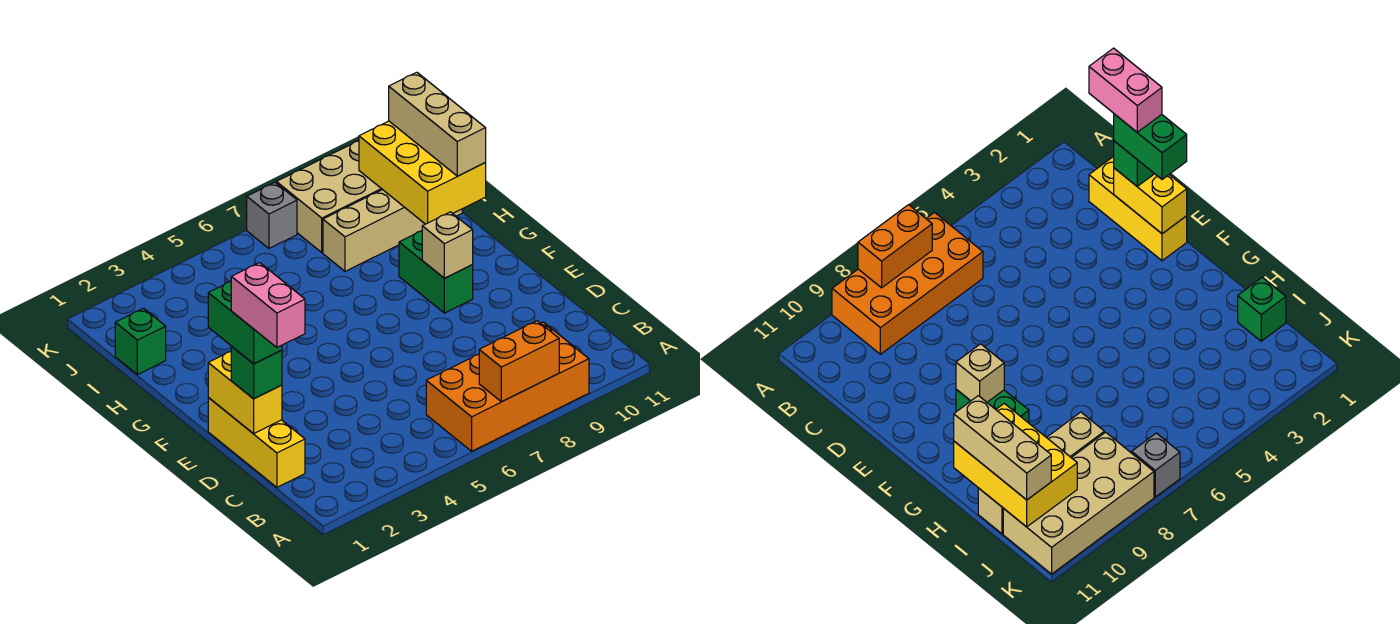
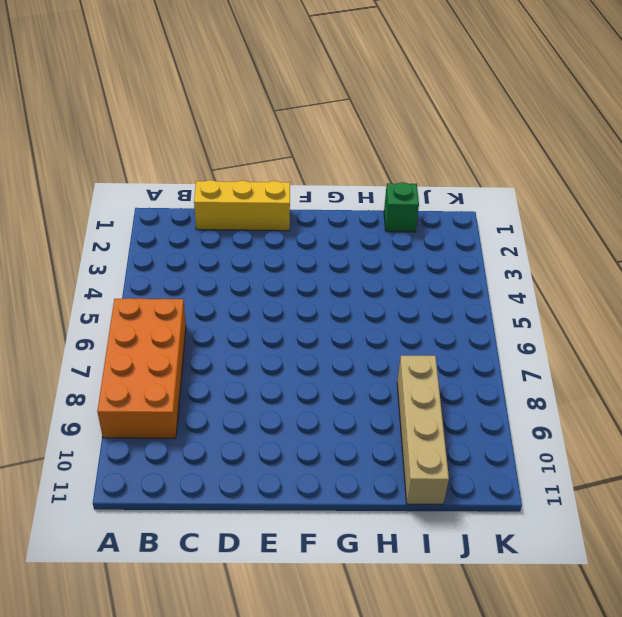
none -> green 1x2 brick [399,231,473,313]
none -> tan 2x4 brick [276,141,382,252]
none -> grey 1x1 brick [247,182,297,248]

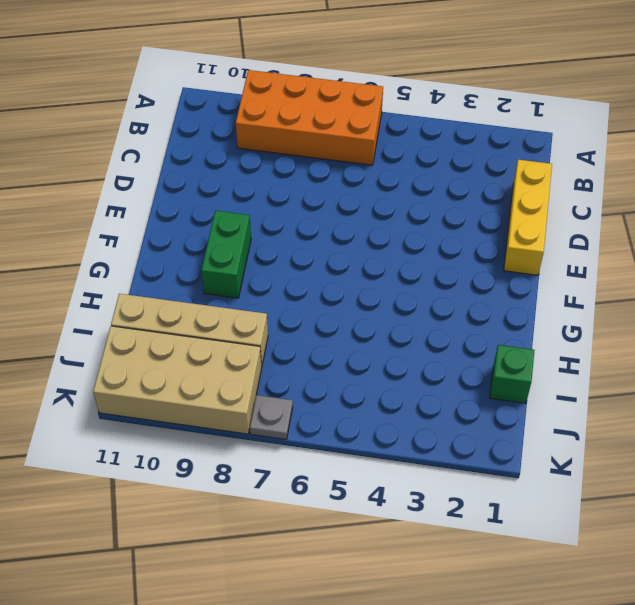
grey 1x1 plate [250,395,293,439] -> grey 1x1 brick [247,182,297,248]
none -> orange 1x2 brick [479,321,559,402]
none -> yellow 1x2 brick [208,351,282,433]
none -> tan 1x1 brick [422,212,473,278]

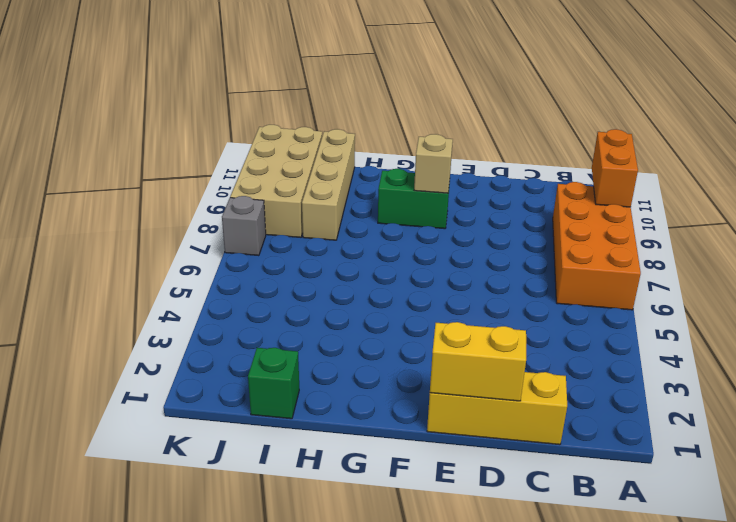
orange 1x2 brick [592,129,638,207] -> orange 1x2 brick moved to [479,321,559,402]
none -> yellow 2x3 brick [359,121,486,224]
none -> green 1x1 brick [231,347,282,399]
none -> tan 1x3 brick [389,72,486,176]

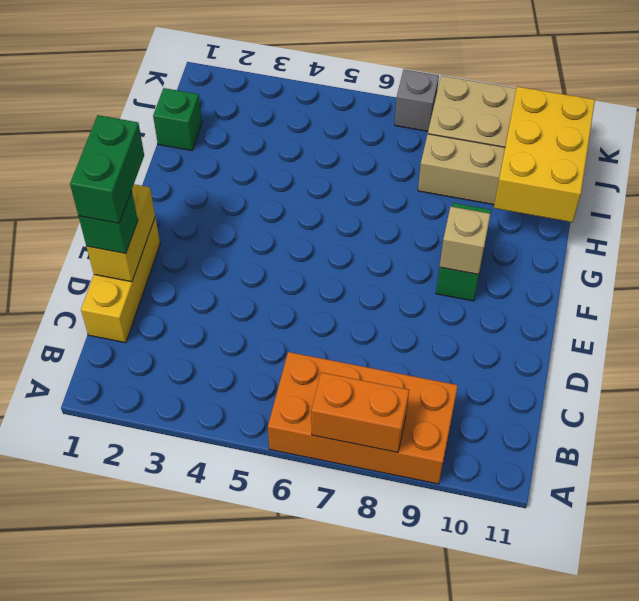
none -> tan 1x3 brick [389,72,486,176]
none -> pink 1x2 brick [231,263,305,347]

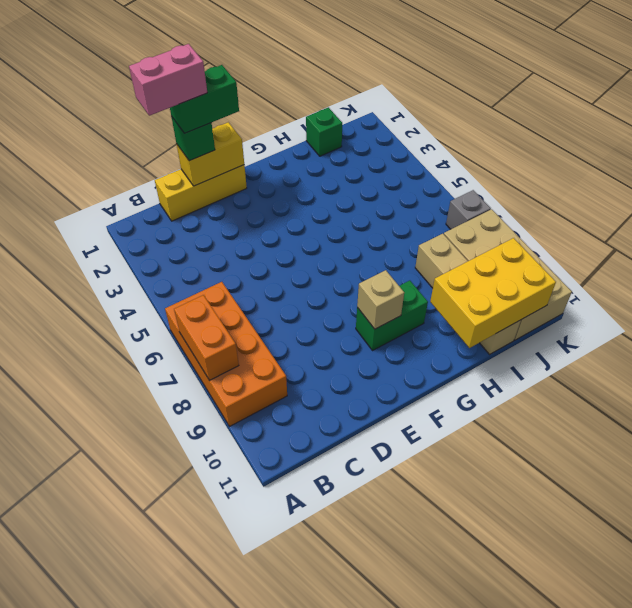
none -> tan 1x3 brick [389,72,486,176]

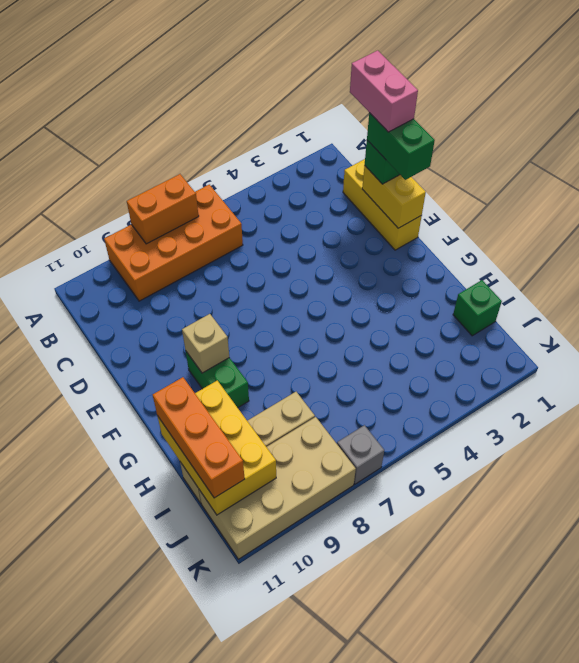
orange 1x3 brick [153,377,245,498] -> tan 1x3 brick [389,72,486,176]

